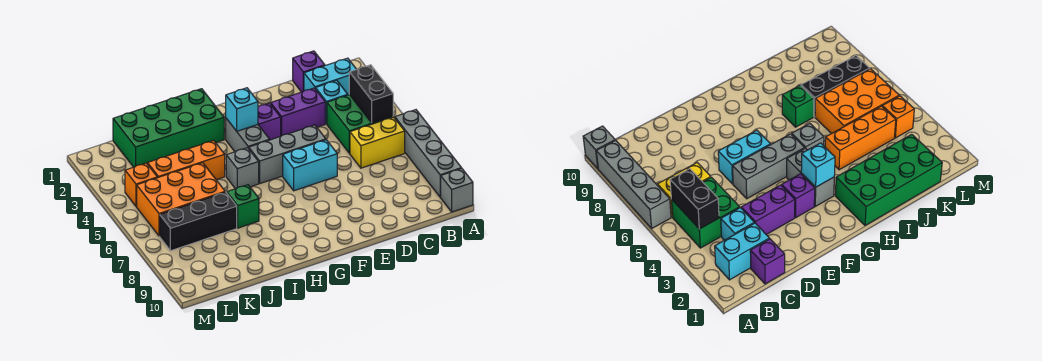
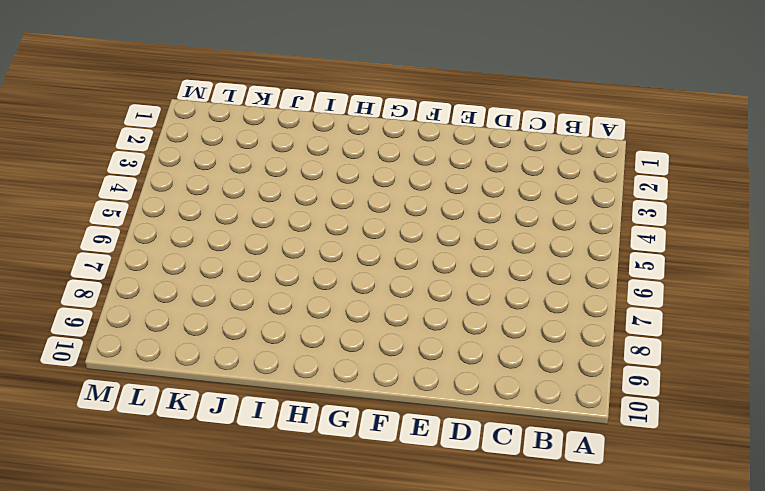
none -> grey 1x4 brick [395,110,462,197]
none -> grey 1x1 brick [441,169,473,212]
none -> cyan 1x2 brick [304,58,356,95]

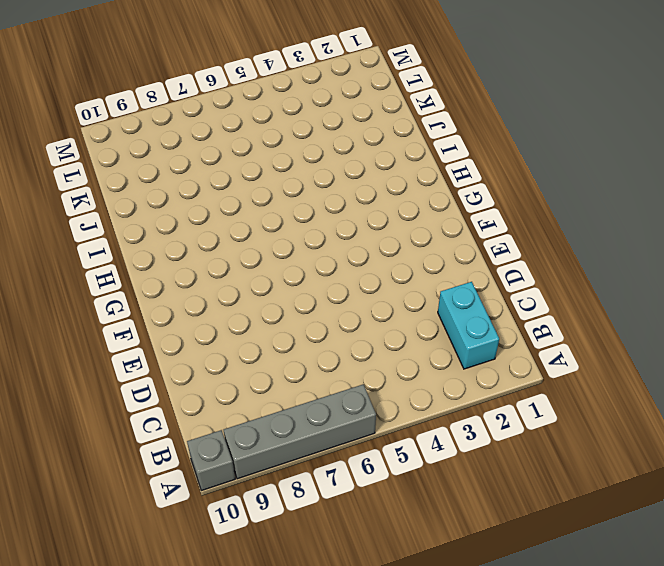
none -> green 2x2 brick [327,95,393,153]
none -> yellow 1x2 brick [350,117,405,168]
none -> purple 1x1 brick [293,51,325,92]

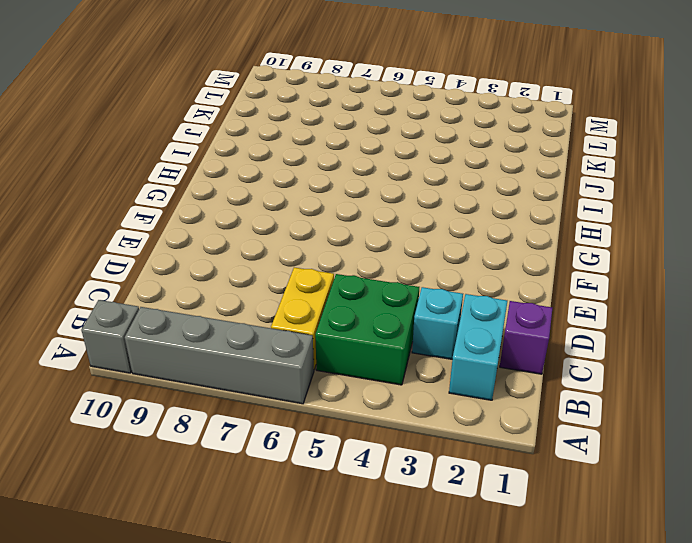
none -> purple 1x2 brick [271,88,325,136]
none -> grey 1x3 brick [249,125,326,183]
none -> cyan 1x2 brick [283,140,337,191]

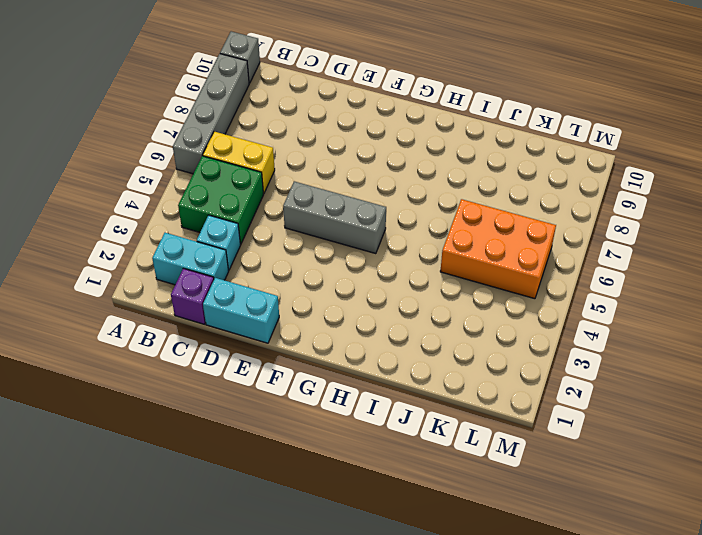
cyan 1x2 brick [203,278,279,343] -> cyan 1x2 brick moved to [283,140,337,191]
none -> purple 1x2 brick [271,88,325,136]
none -> purple 1x1 brick [258,103,281,140]
none -> grey 1x2 brick [226,118,270,152]

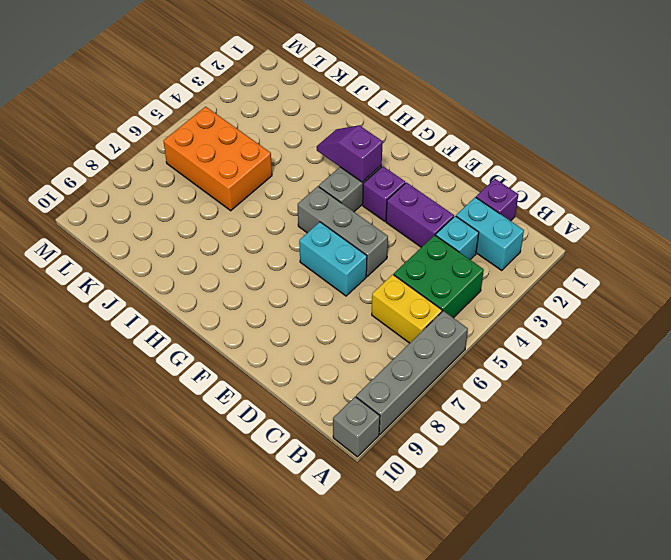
purple 1x2 slope [317,125,383,182] -> cyan 1x1 brick [226,88,258,131]
none -> green 2x4 brick [113,89,224,167]
none -> grey 1x1 brick [226,148,259,189]
none -> orange 1x3 brick [148,140,225,180]

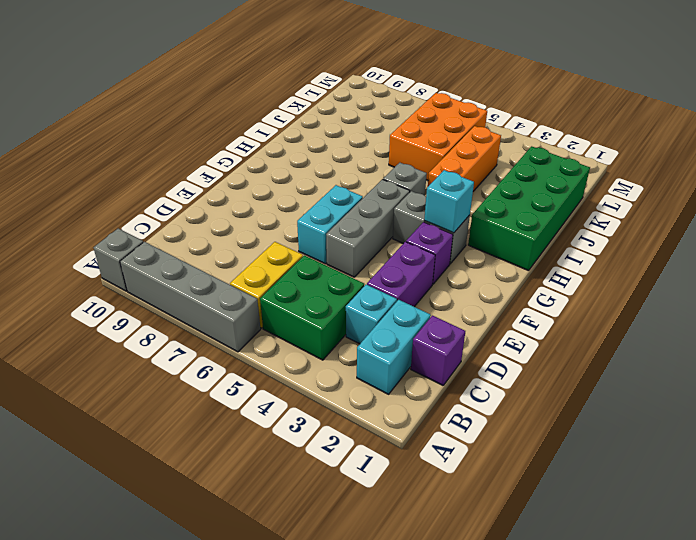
none -> green 1x1 brick [227,185,259,228]
none -> black 1x3 brick [160,192,237,251]
none -> orange 1x1 brick [125,163,157,207]

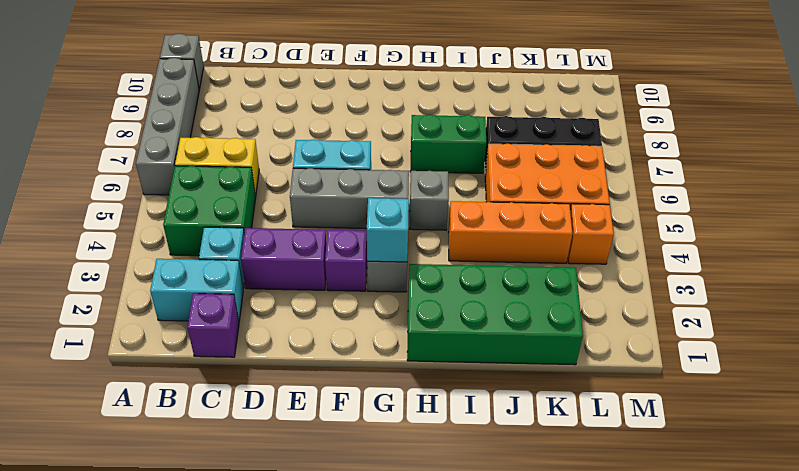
green 1x2 brick [410,114,486,173] -> green 1x1 brick [227,185,259,228]
none -> black 1x2 brick [349,65,393,123]

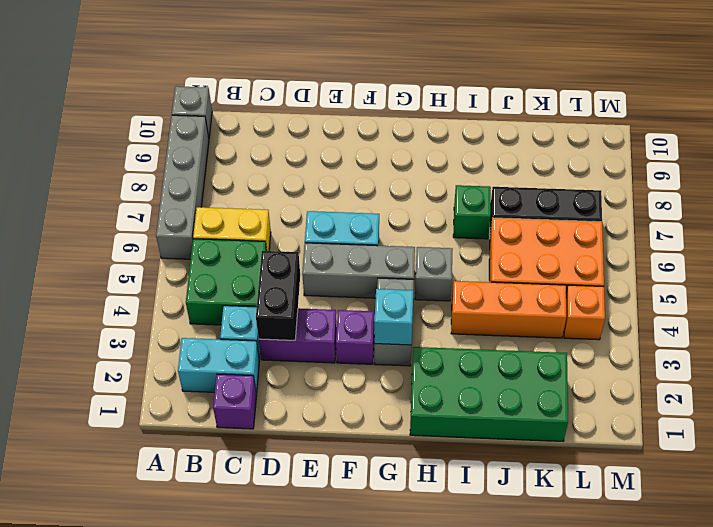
black 1x2 brick [256,251,300,340] -> black 1x2 brick moved to [349,65,393,123]

